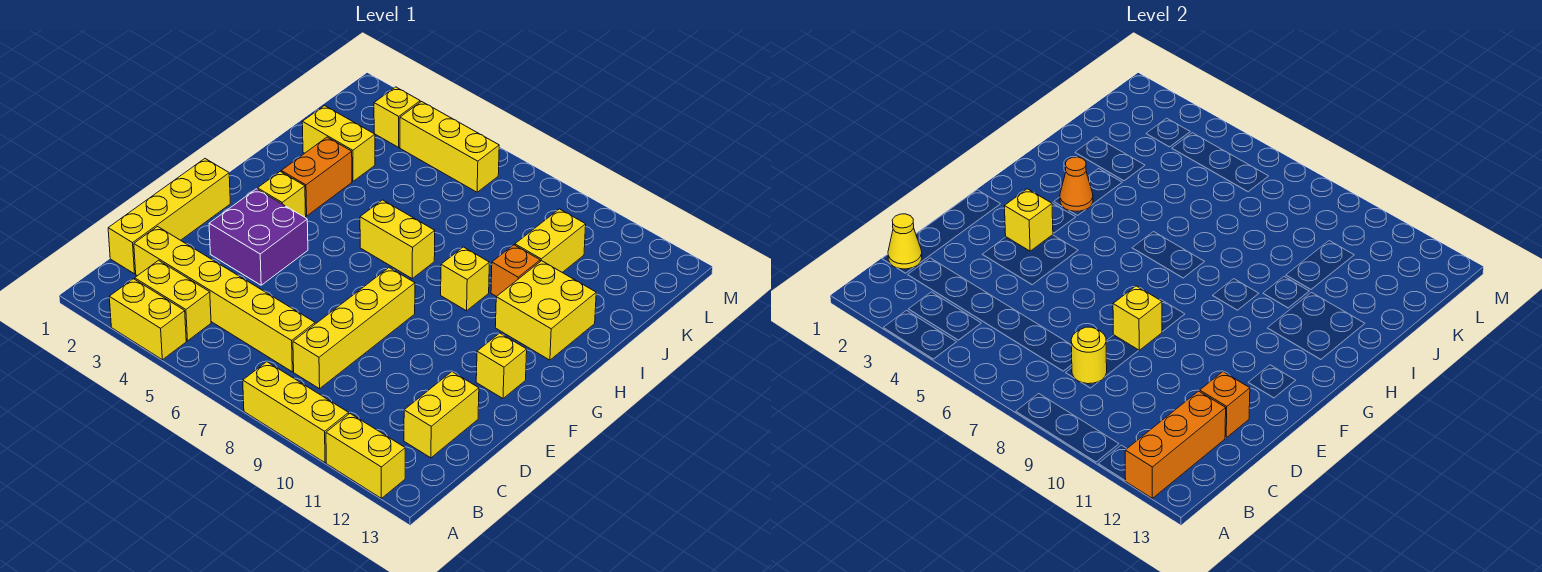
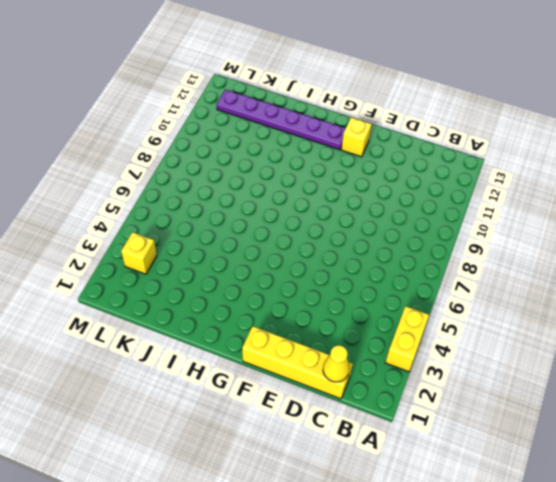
purple 1x6 plate [217,90,346,150] -> yellow 2x2 brick [495,261,596,360]
none -> yellow 1x3 brick [243,362,349,463]
none -> yellow 1x2 brick [326,414,405,498]
none -> yellow 1x2 brick [135,260,211,341]

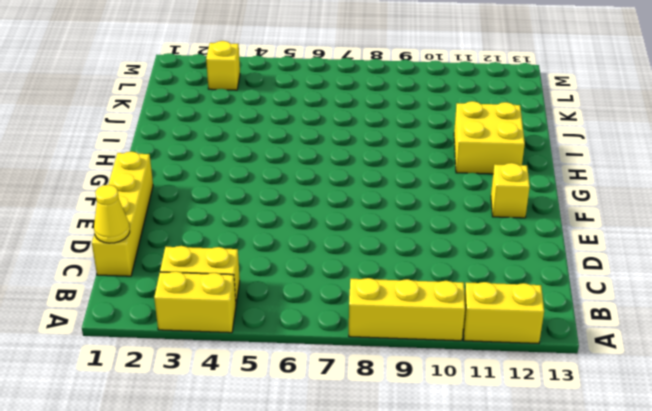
none -> yellow 1x6 brick [134,227,315,372]
none -> yellow 1x4 brick [293,268,415,389]
none -> yellow 1x2 brick [404,372,479,458]

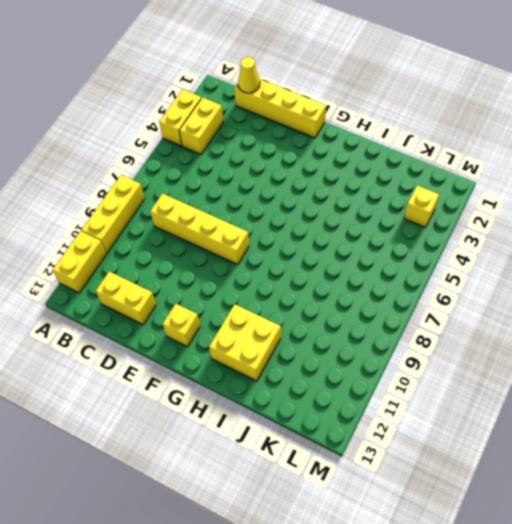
none -> yellow 1x6 brick [134,227,315,372]
none -> purple 2x2 brick [209,189,308,285]
none -> yellow 1x1 brick [258,172,306,217]

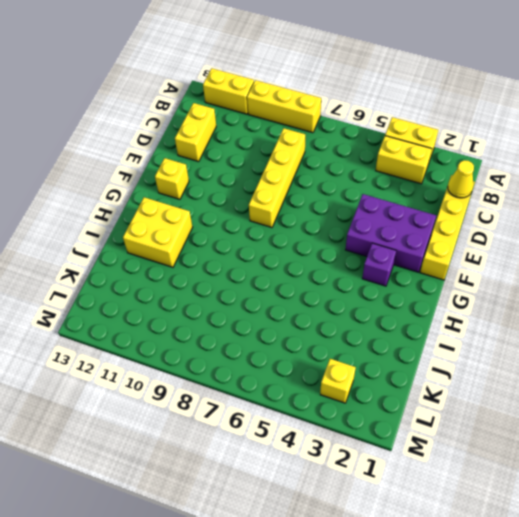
purple 2x3 brick [345,194,436,272] -> purple 2x2 brick [209,189,308,285]
purple 1x1 brick [362,243,396,286] -> yellow 1x1 brick [258,172,306,217]
none -> yellow 1x6 brick [134,227,315,372]
none -> orange 1x2 brick [281,137,352,216]
none -> yellow 1x2 brick [360,200,435,278]

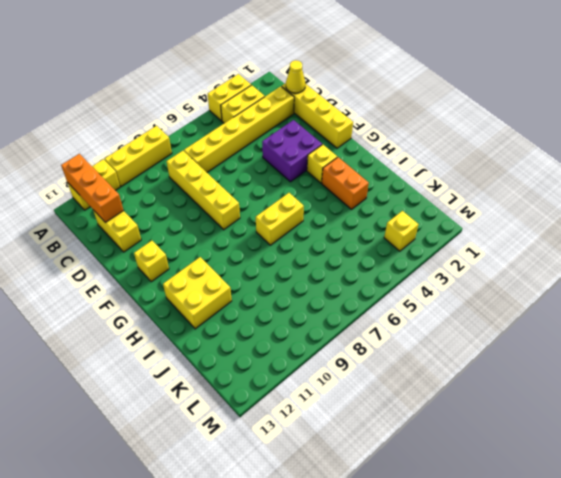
none -> yellow 1x1 brick [441,247,489,311]
none -> orange 1x1 brick [491,245,540,297]
none -> yellow 1x2 brick [302,106,375,181]

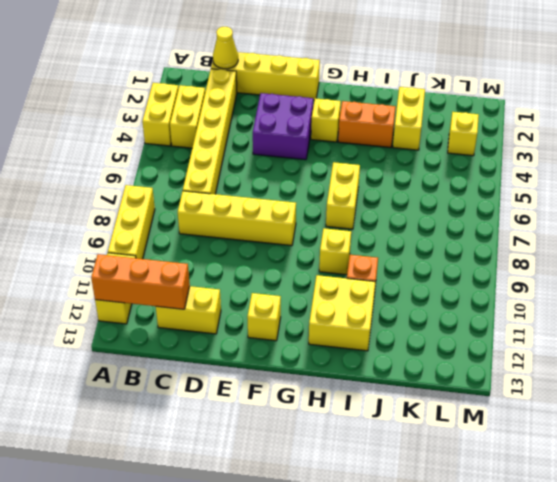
none -> yellow 1x2 brick [515,209,586,272]
none -> yellow 1x3 brick [400,102,499,192]
none -> yellow 1x1 round brick [1071,327,1107,384]

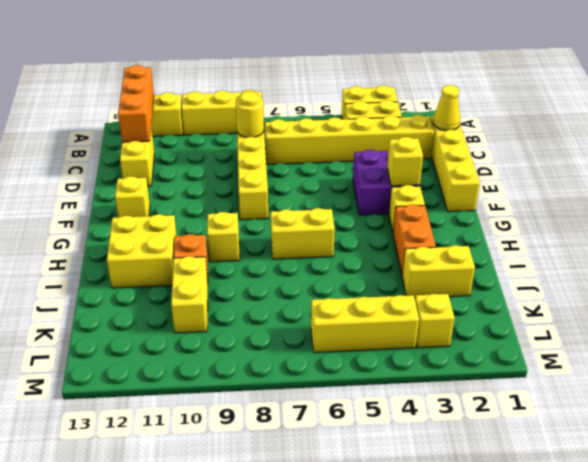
none -> orange 1x1 brick [1200,372,1250,438]
none -> yellow 1x1 brick [1113,286,1162,350]
none -> orange 1x1 cone [1060,157,1093,211]

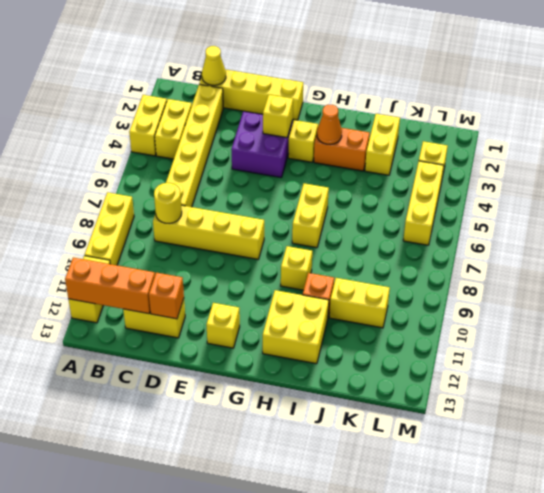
none -> yellow 1x1 brick [1113,286,1162,350]

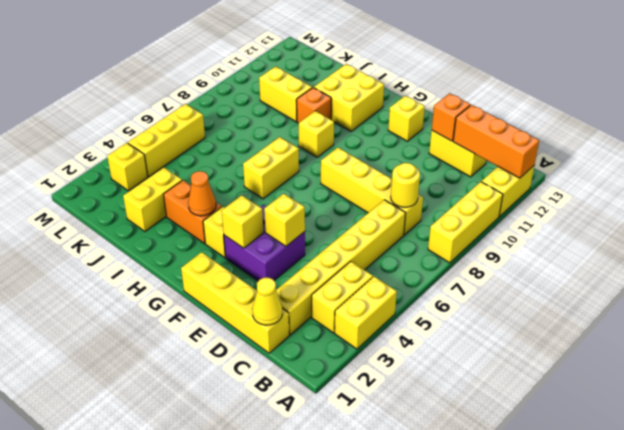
yellow 1x1 brick [264,194,305,246] -> yellow 1x1 brick moved to [1113,286,1162,350]

